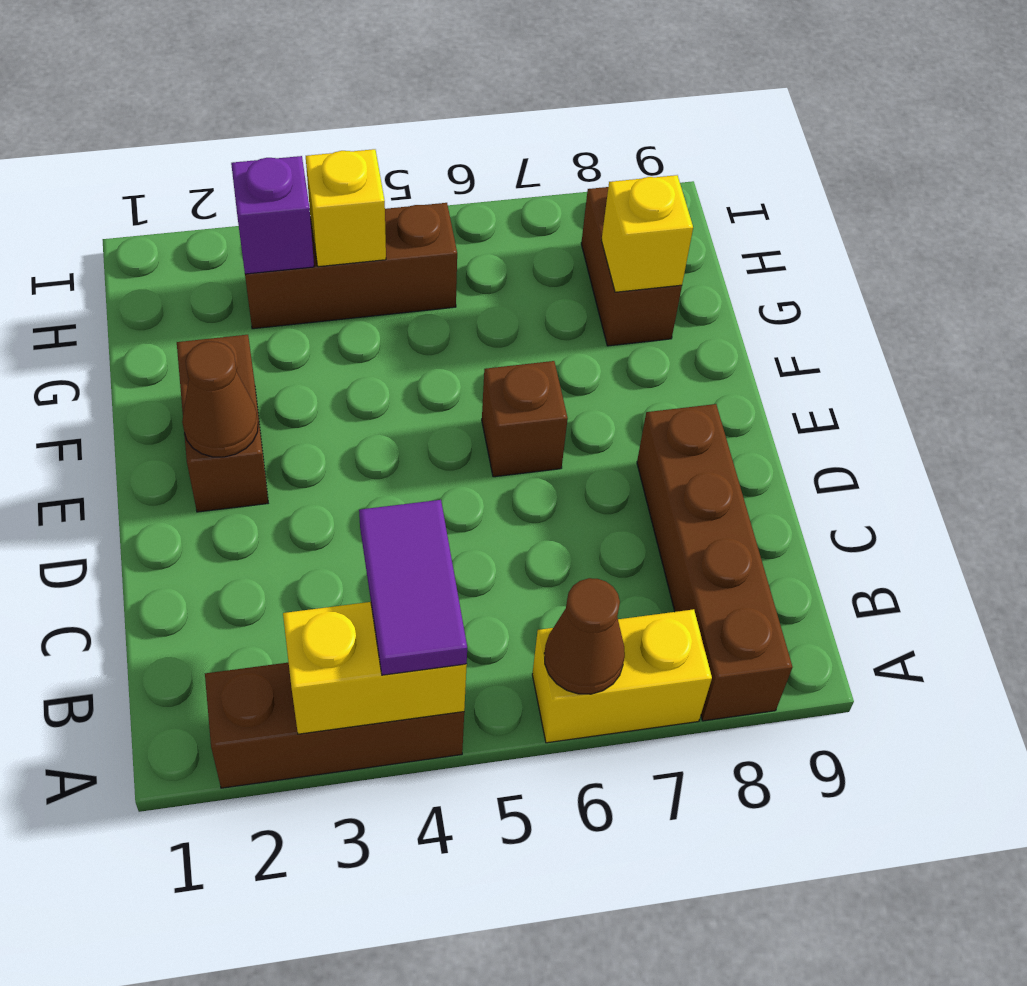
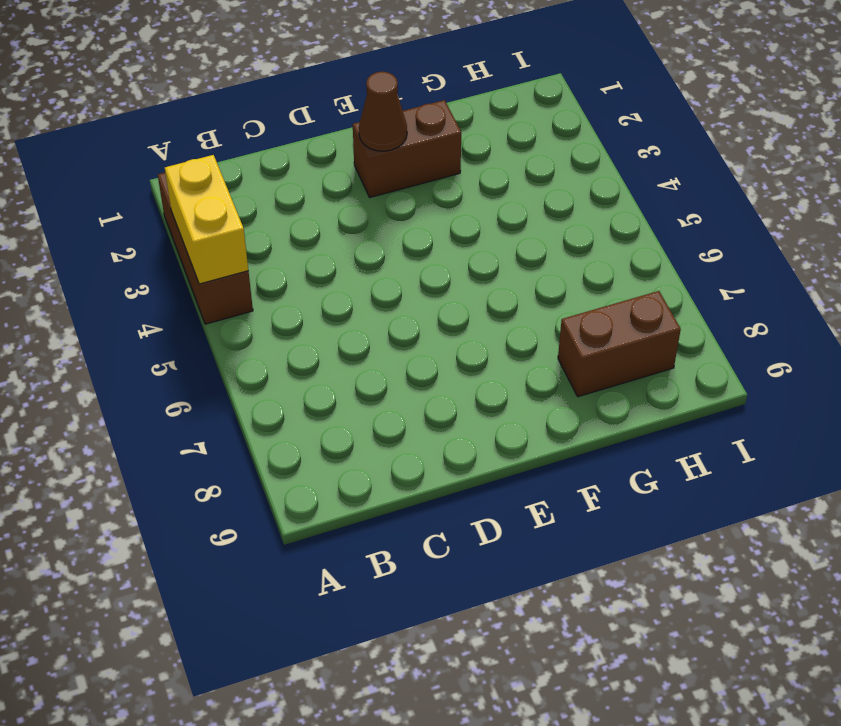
none -> yellow 1x2 brick [532,609,712,743]
none -> brown 1x4 brick [637,404,792,721]
none -> brown 1x1 brick [482,361,568,477]

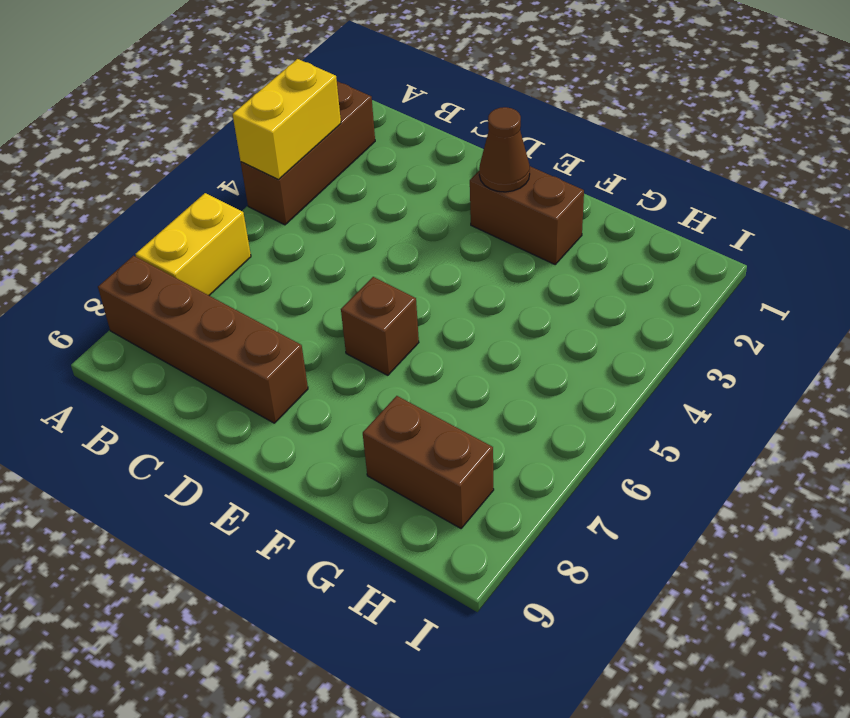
none -> brown 1x3 brick [245,203,457,329]
none -> brown 1x1 cone [544,578,625,694]
none -> yellow 1x1 brick [601,175,693,292]

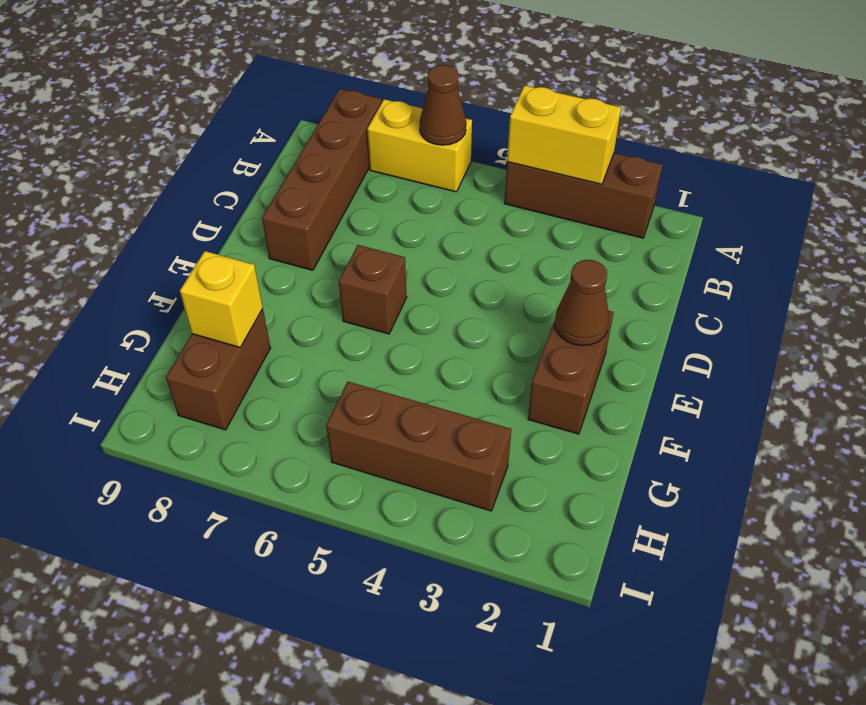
none -> purple 1x1 brick [231,156,314,274]
none -> yellow 1x1 brick [306,149,386,267]
none -> purple 1x2 tile [359,500,467,675]

